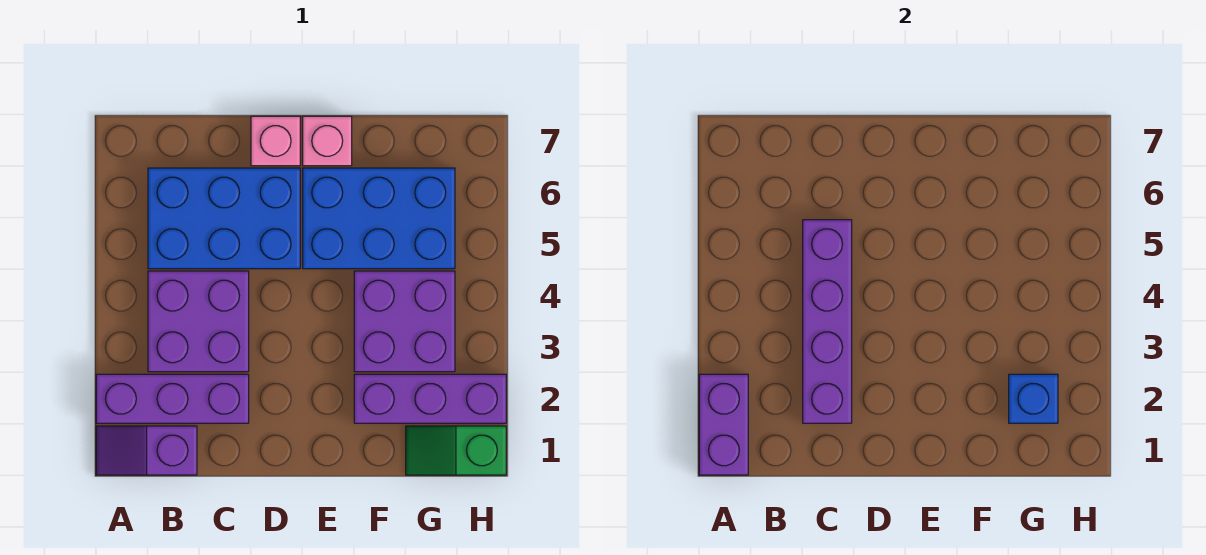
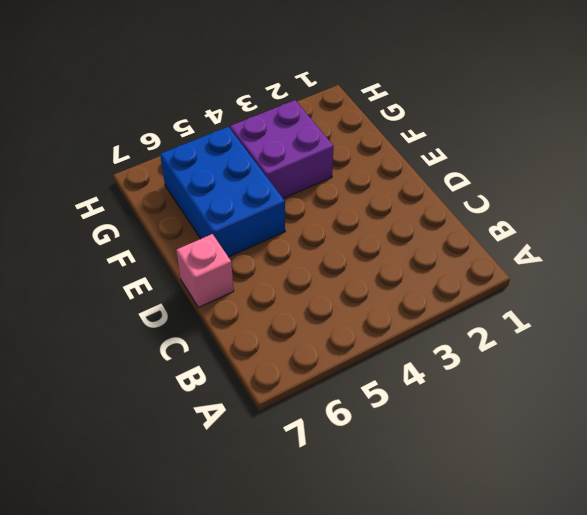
none -> purple 1x2 slope [96,426,197,475]
none -> purple 1x3 brick [96,374,249,423]
none -> purple 2x2 brick [148,271,249,372]

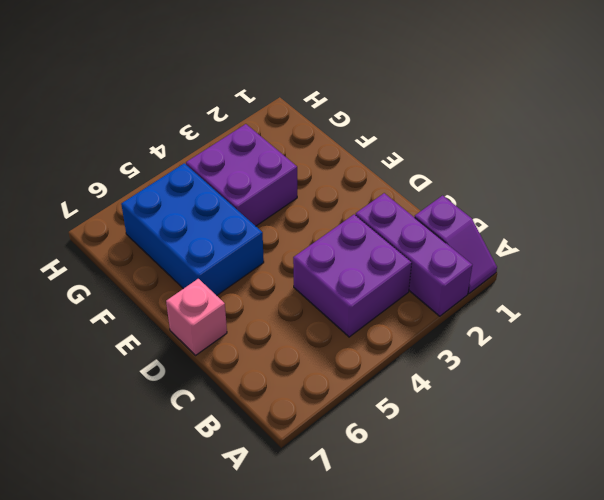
none -> blue 2x3 brick [148,168,300,269]
none -> pink 1x1 brick [303,116,352,166]
none -> purple 1x3 brick [354,374,506,423]

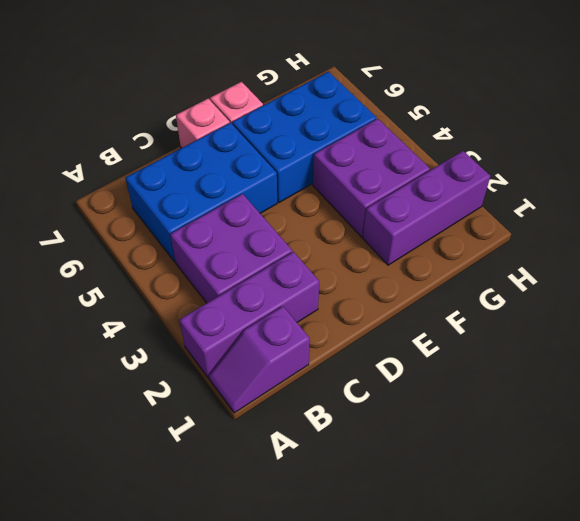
none -> green 1x2 slope [406,426,506,475]
none -> purple 1x2 brick [699,374,748,475]
none -> purple 1x4 brick [803,220,852,423]

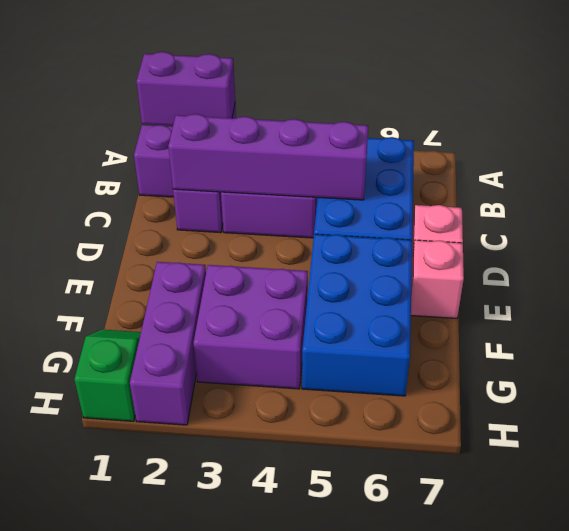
none -> blue 1x1 brick [1009,374,1058,423]

